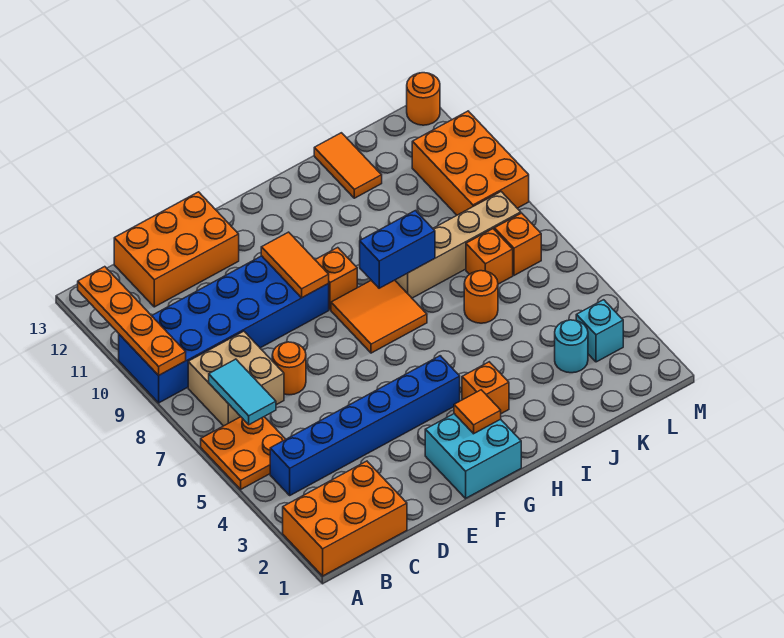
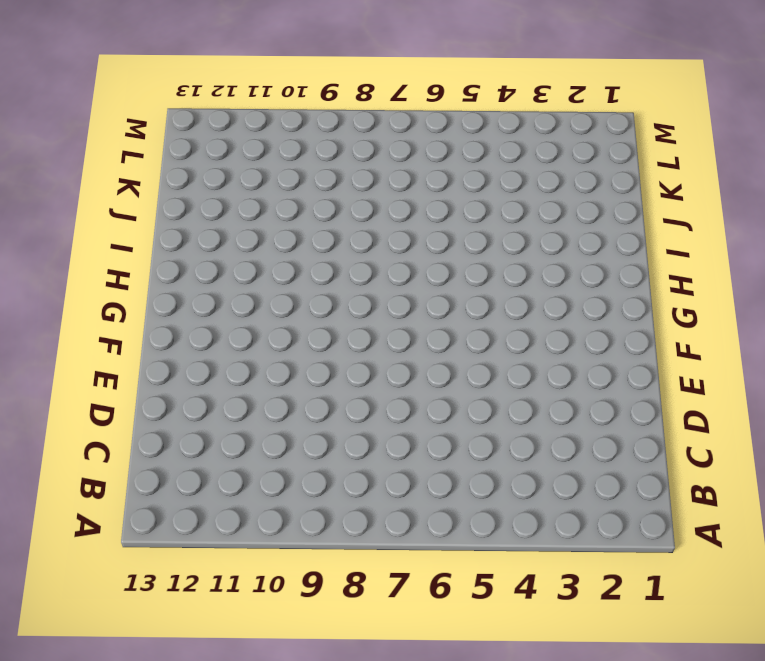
none -> orange 2x3 brick [283,461,407,576]
none -> orange 2x2 plate [201,417,286,489]
none -> blue 2x6 brick [119,256,329,403]

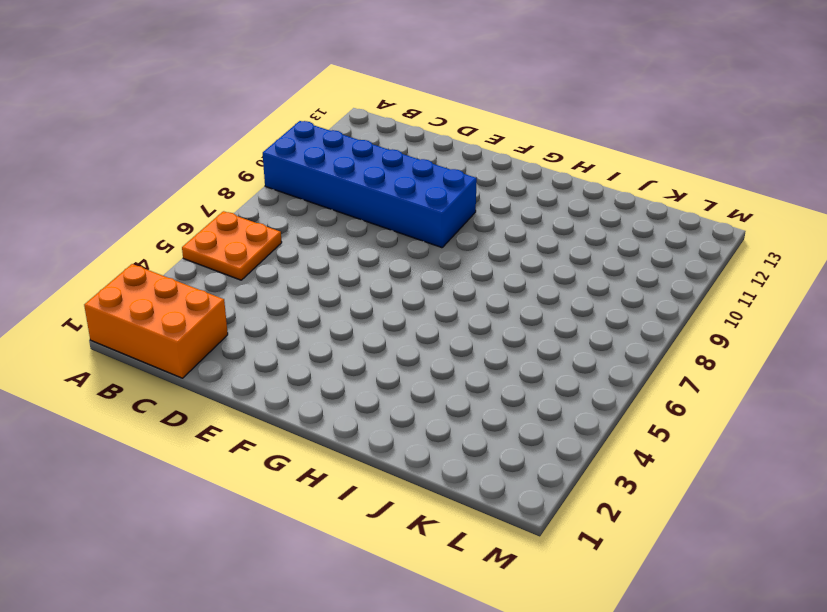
none -> blue 1x6 brick [270,356,460,495]
none -> tan 2x2 brick [188,331,284,426]
none -> orange 2x3 brick [114,192,239,307]

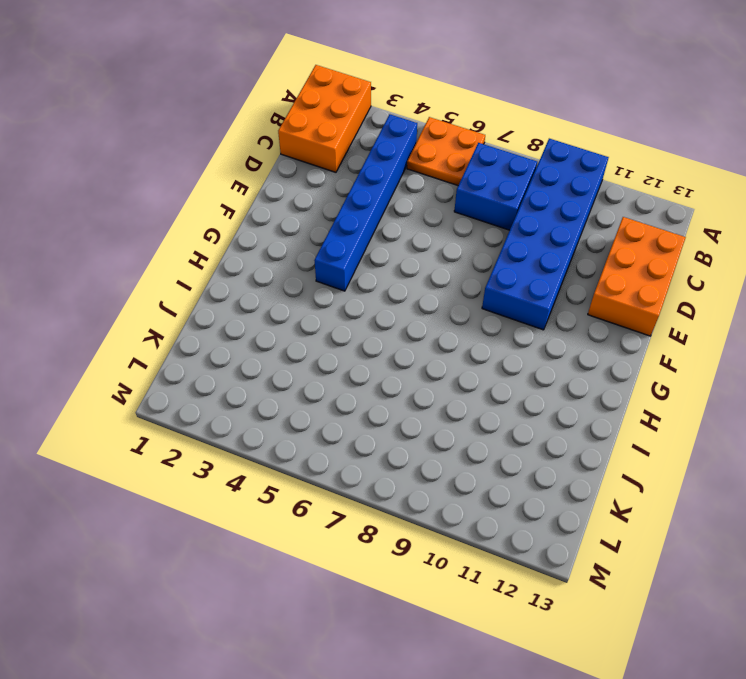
blue 2x2 brick [454,143,537,230] -> tan 2x2 brick [188,331,284,426]
none -> orange 1x1 round brick [272,342,306,395]
none -> cyan 2x2 brick [425,414,521,498]
none -> orange 2x2 tile [331,280,427,353]

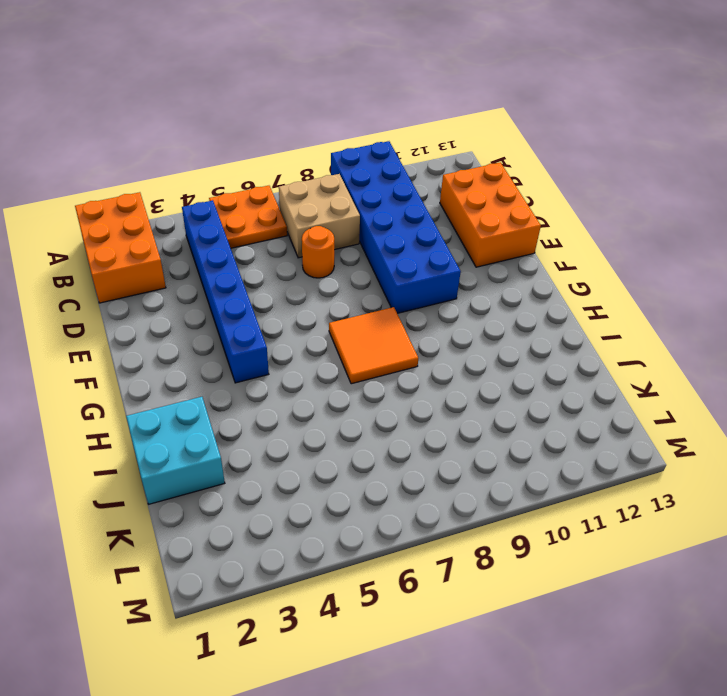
cyan 2x2 brick [126,397,225,504] -> cyan 2x2 brick moved to [425,414,521,498]
none -> orange 1x1 brick [315,248,357,310]
none -> orange 1x1 brick [462,362,509,414]
none -> tan 1x4 brick [395,192,521,298]

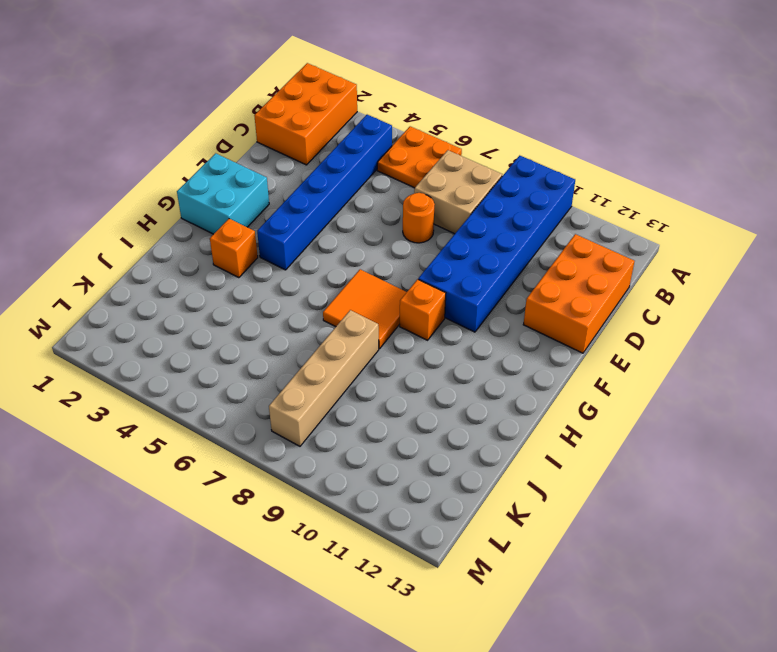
none -> orange 1x1 round brick [464,271,498,323]
none -> orange 1x2 tile [314,133,382,198]
none -> cyan 1x1 round brick [555,320,588,373]

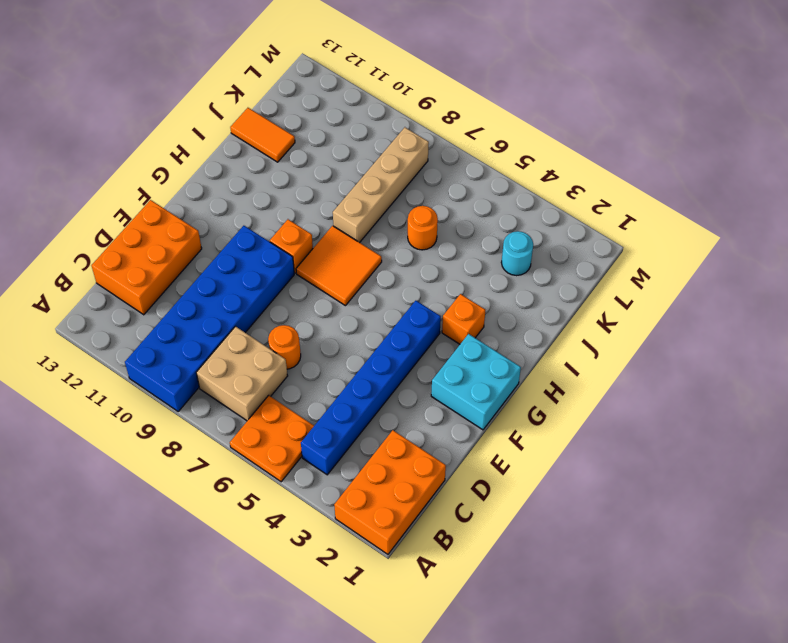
none -> orange 1x1 brick [466,229,513,284]
none -> cyan 1x1 brick [576,300,623,362]
none -> orange 1x1 brick [494,213,541,275]

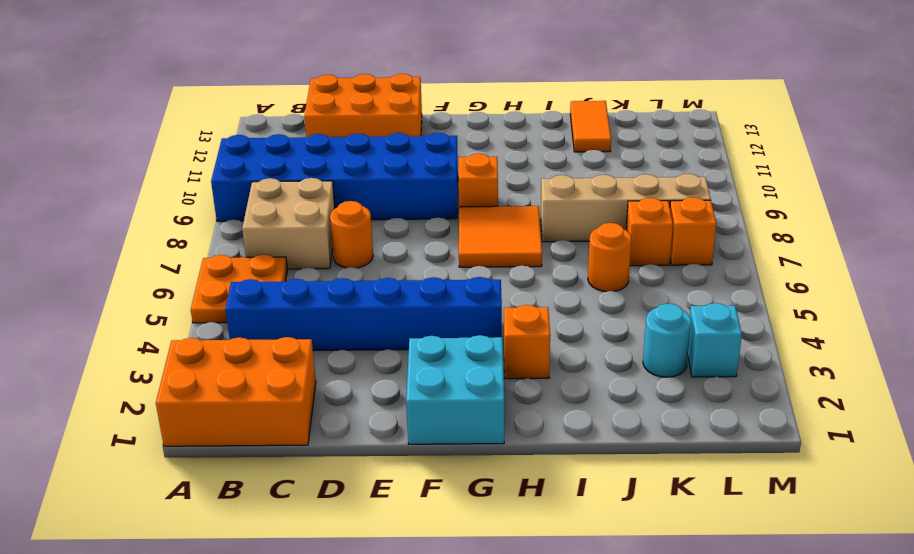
none -> orange 2x3 brick [412,111,529,215]
none -> orange 1x1 round brick [407,73,440,125]
none -> orange 1x4 plate [78,267,186,375]

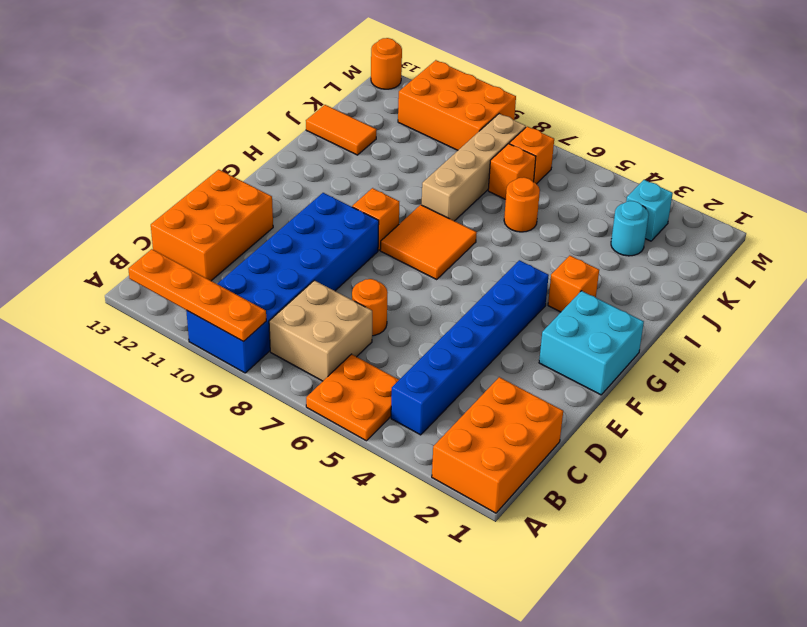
none -> cyan 1x2 tile [209,359,276,425]
none -> orange 1x2 tile [261,232,329,298]
none -> orange 1x1 tile [454,390,501,434]

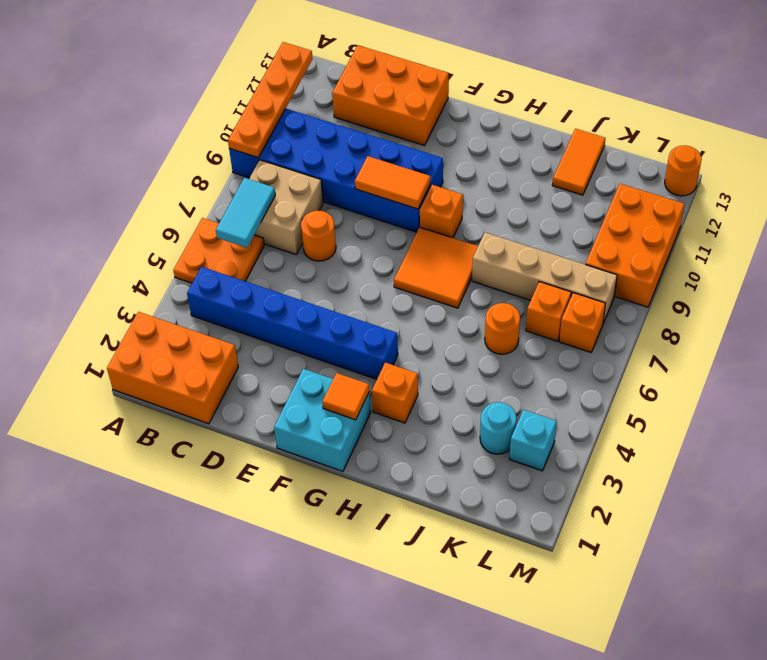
orange 1x2 tile [355,156,430,209] -> orange 1x2 tile turned to [261,232,329,298]
none -> blue 1x2 brick [360,211,435,288]

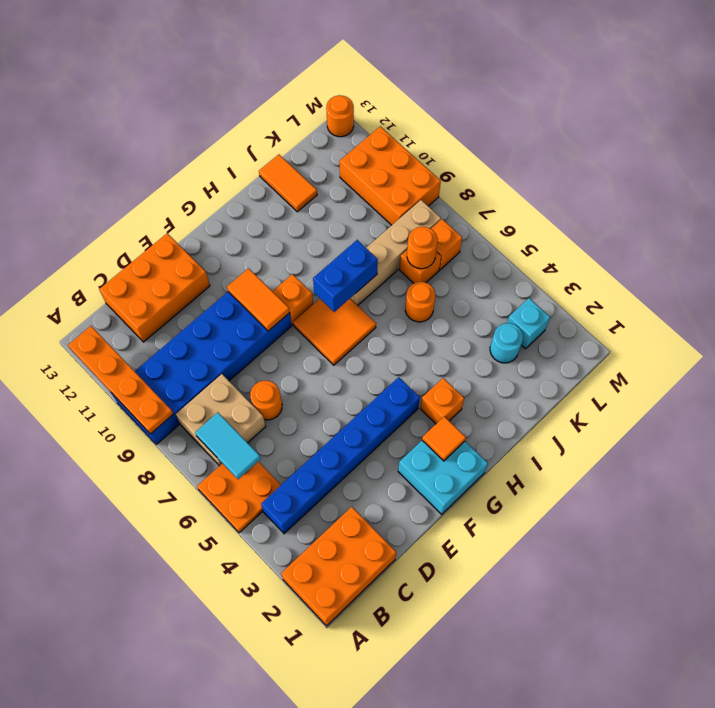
orange 1x1 round brick [407,227,438,269] -> none

